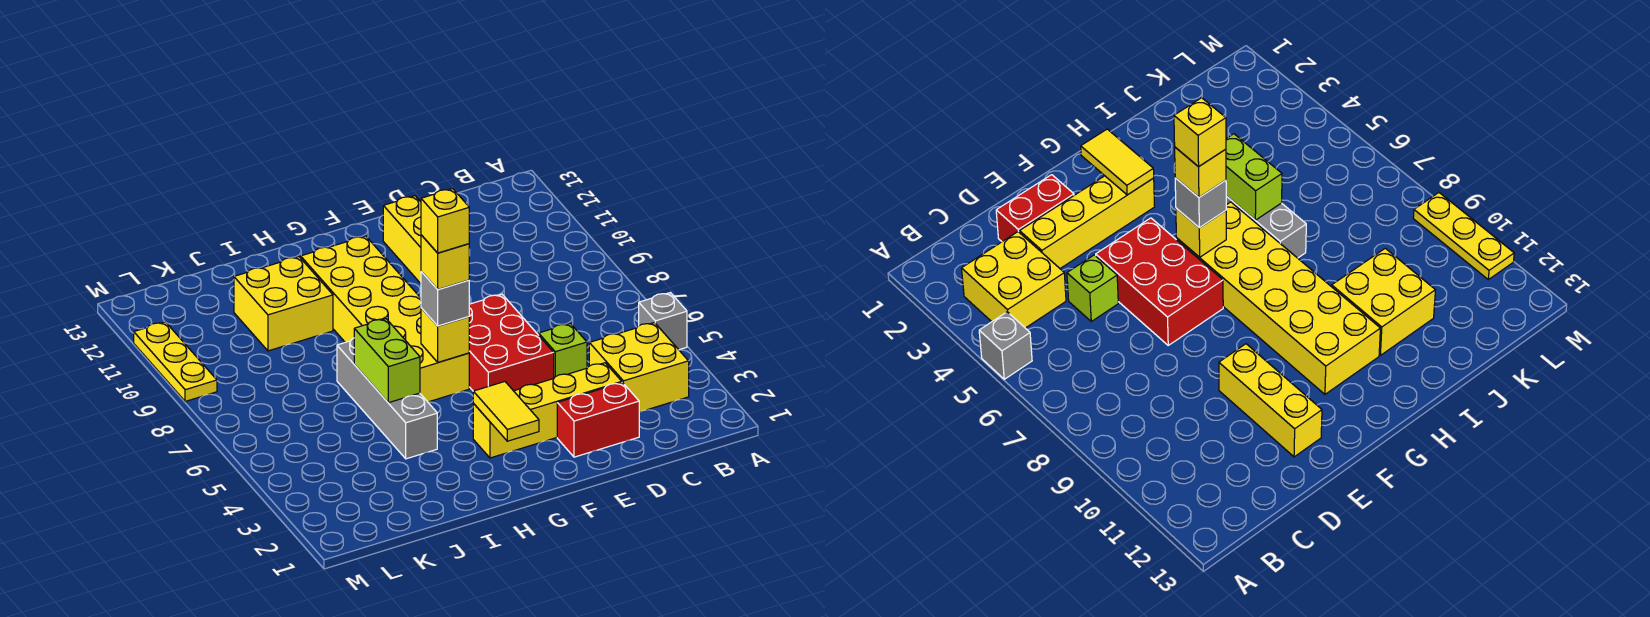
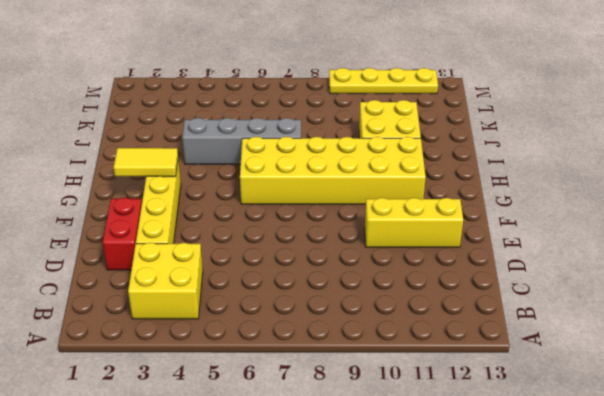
yellow 1x4 plate [329,68,438,94] -> yellow 1x3 plate [134,322,217,401]
none -> grey 1x1 brick [639,293,687,350]
none -> lime 1x1 brick [539,323,587,378]
none -> red 2x3 brick [469,294,554,391]

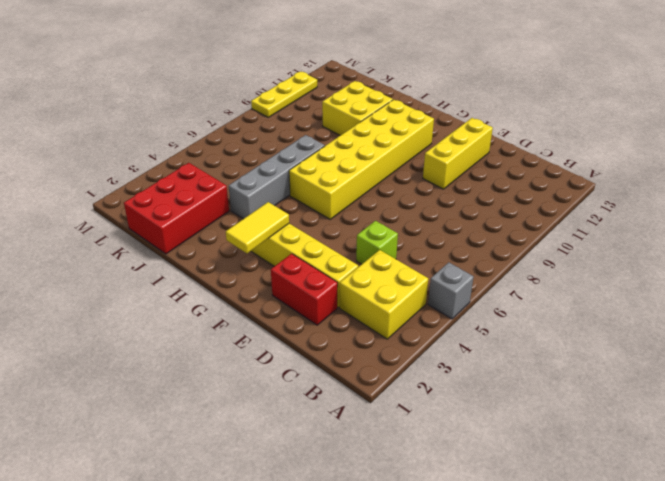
red 2x3 brick [124,163,229,254] -> red 2x3 brick moved to [469,294,554,391]
none -> yellow 1x1 brick [421,308,469,362]
none -> lime 1x2 brick [354,319,420,403]
none -> grey 1x1 brick [421,272,469,326]

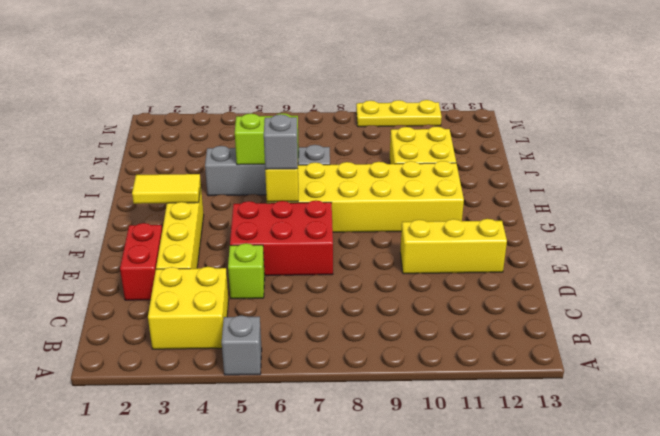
none -> yellow 1x1 brick [421,235,469,289]
none -> yellow 1x1 brick [421,189,469,253]

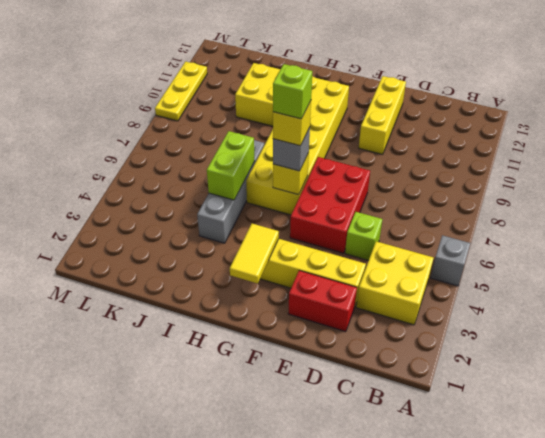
lime 1x1 brick [273,64,312,119] -> yellow 1x1 brick [421,189,469,253]

